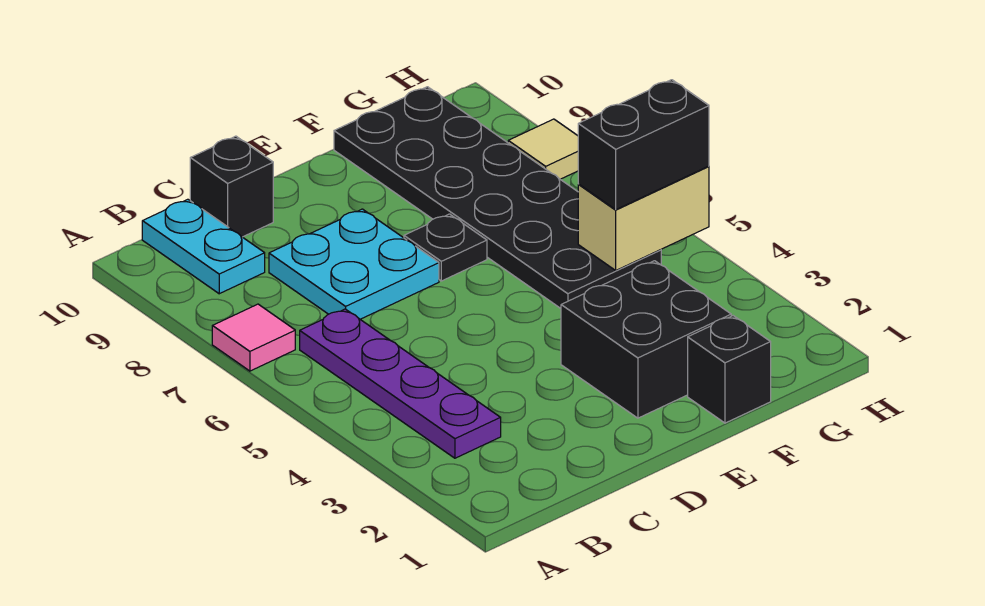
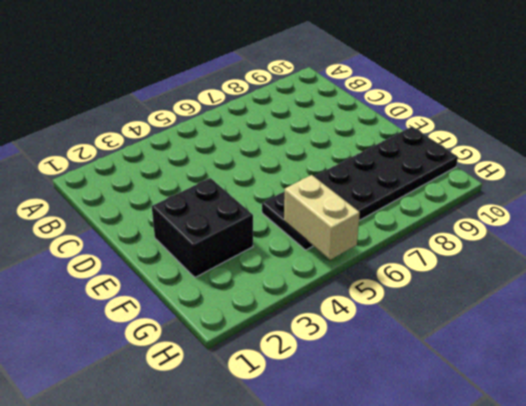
none -> pink 1x1 tile [212,304,295,371]
none -> purple 1x4 plate [300,309,501,458]
none -> cyan 1x2 plate [142,199,265,294]

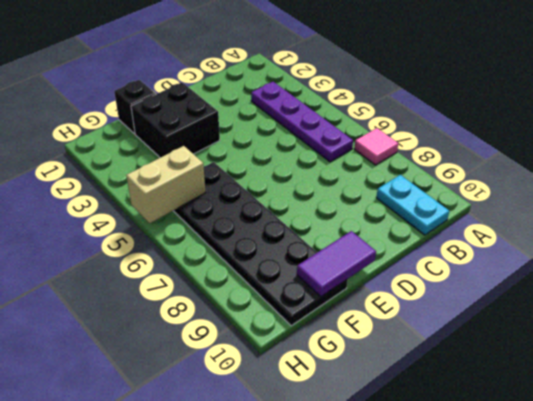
purple 1x2 tile [297,231,376,297] -> none
none -> cyan 2x2 plate [269,209,439,319]
none -> black 1x1 brick [190,136,273,237]
none -> black 1x1 plate [404,214,487,281]

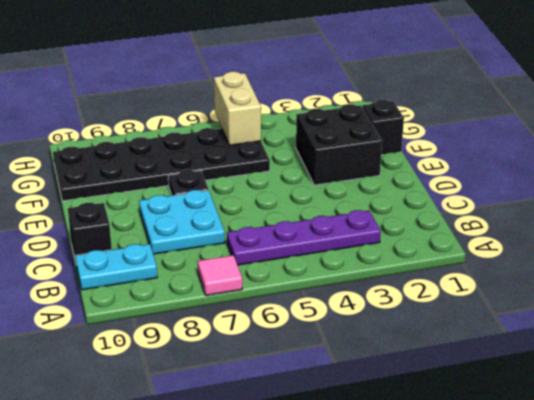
none -> tan 1x1 tile [508,119,578,179]
none -> black 1x2 brick [578,80,709,209]

